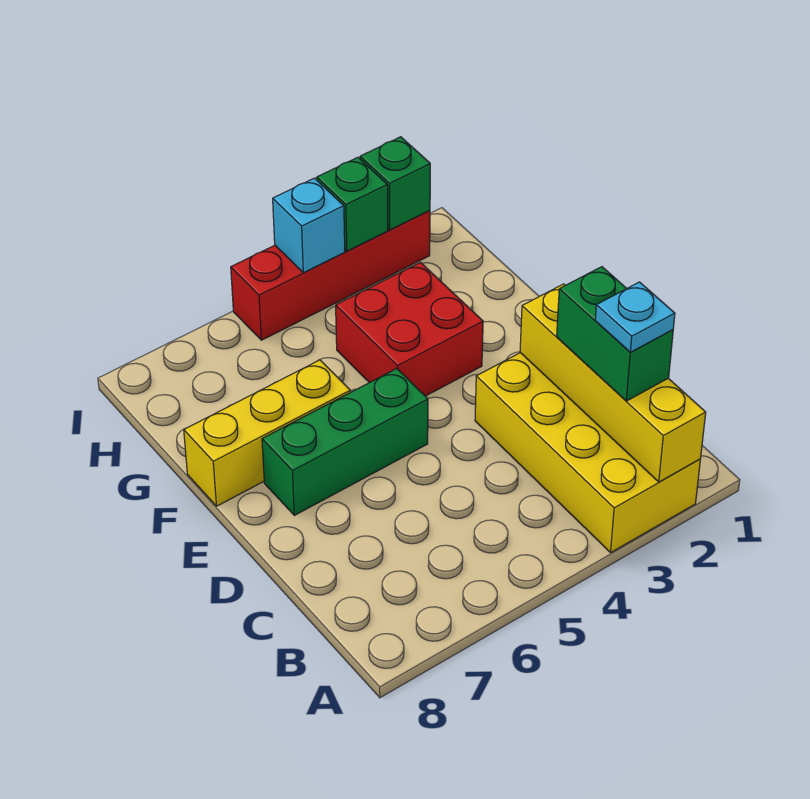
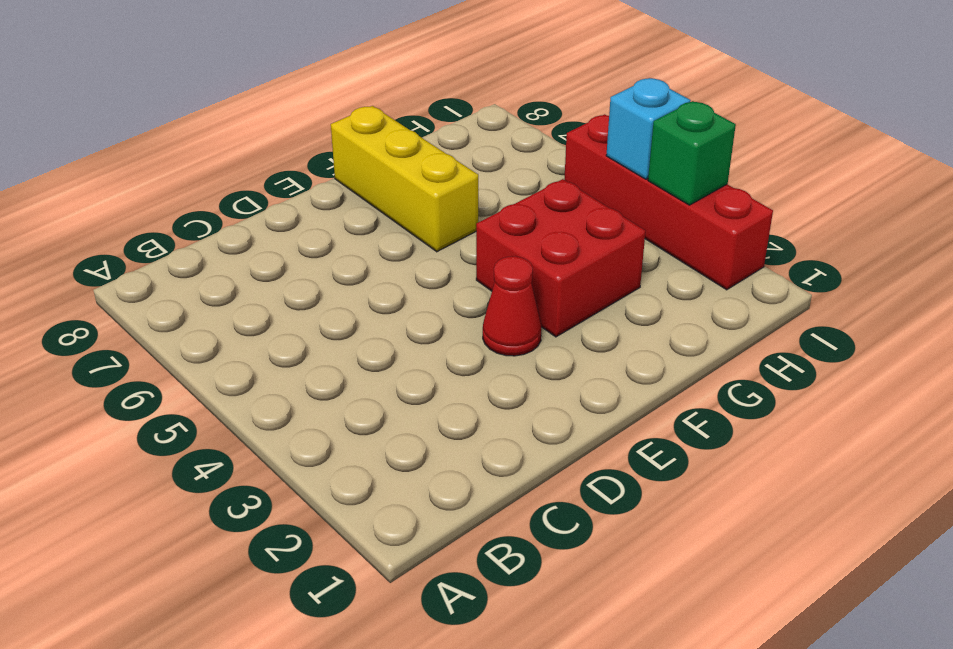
red 1x1 cone [483,256,542,356] -> none
none -> yellow 2x4 brick [475,353,700,552]
none -> green 1x3 brick [262,369,428,515]

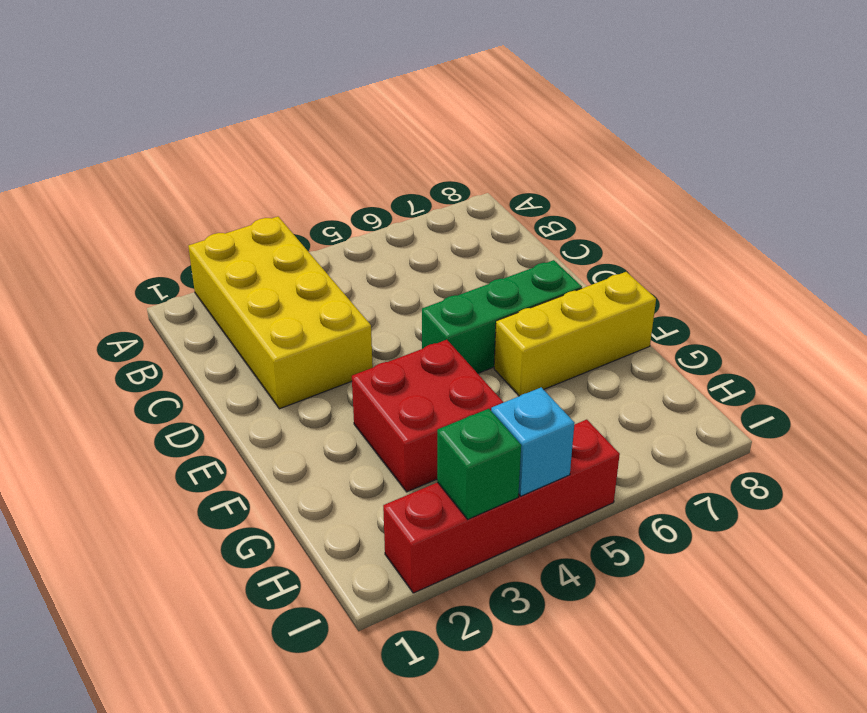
none -> yellow 1x4 brick [520,284,706,482]
none -> green 1x1 brick [360,137,430,230]

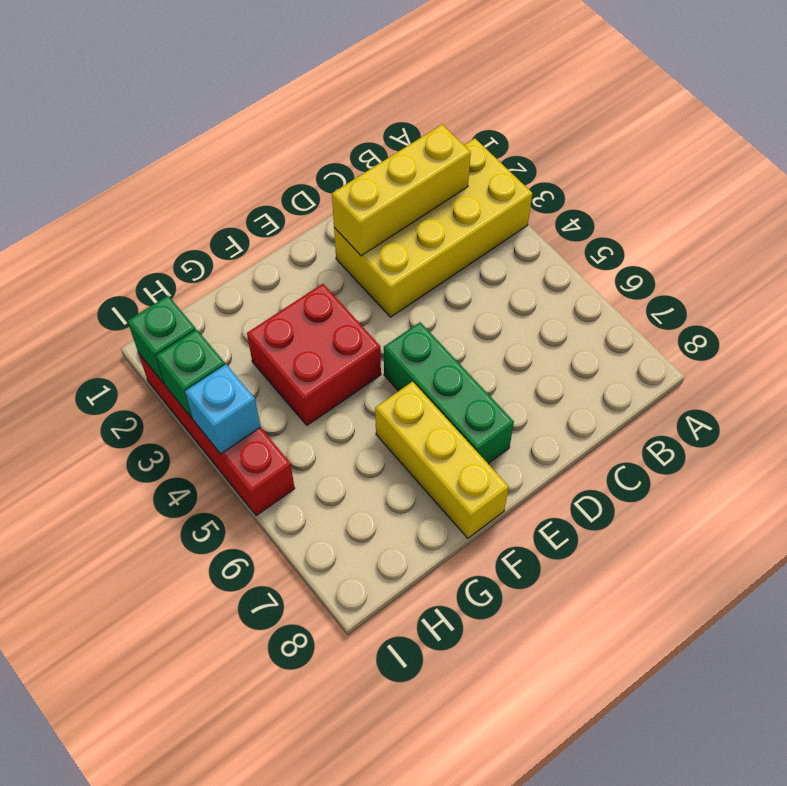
yellow 1x3 brick [332,125,471,256] -> yellow 1x4 brick [520,284,706,482]
none -> green 1x2 brick [557,267,673,401]
none -> cyan 1x1 plate [595,282,675,352]

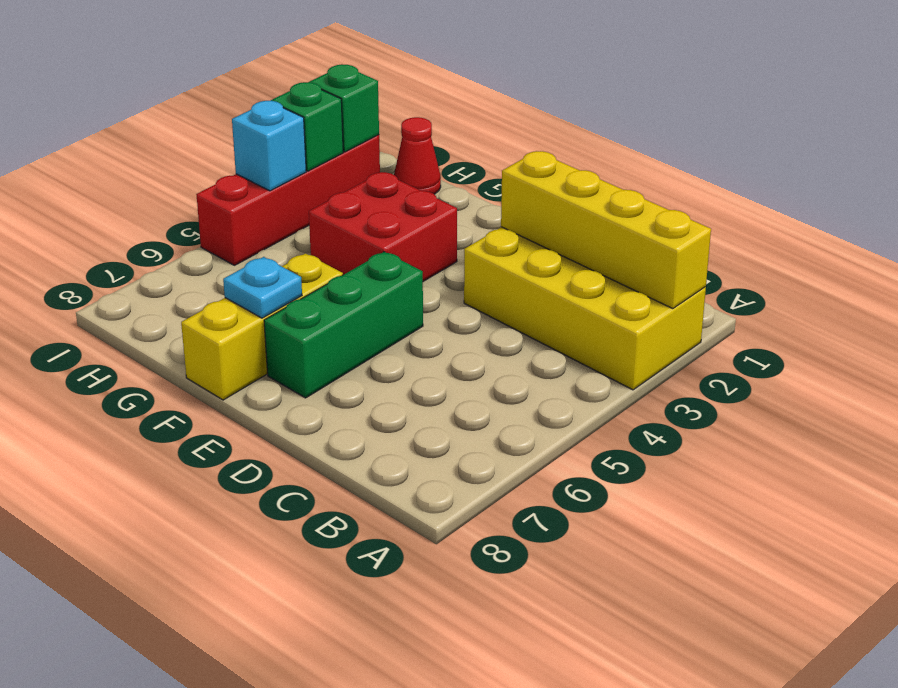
cyan 1x1 plate [223,257,302,318] -> cyan 1x1 plate moved to [595,282,675,352]
red 1x1 cone [394,117,441,194] -> none
none -> green 1x2 brick [557,267,673,401]

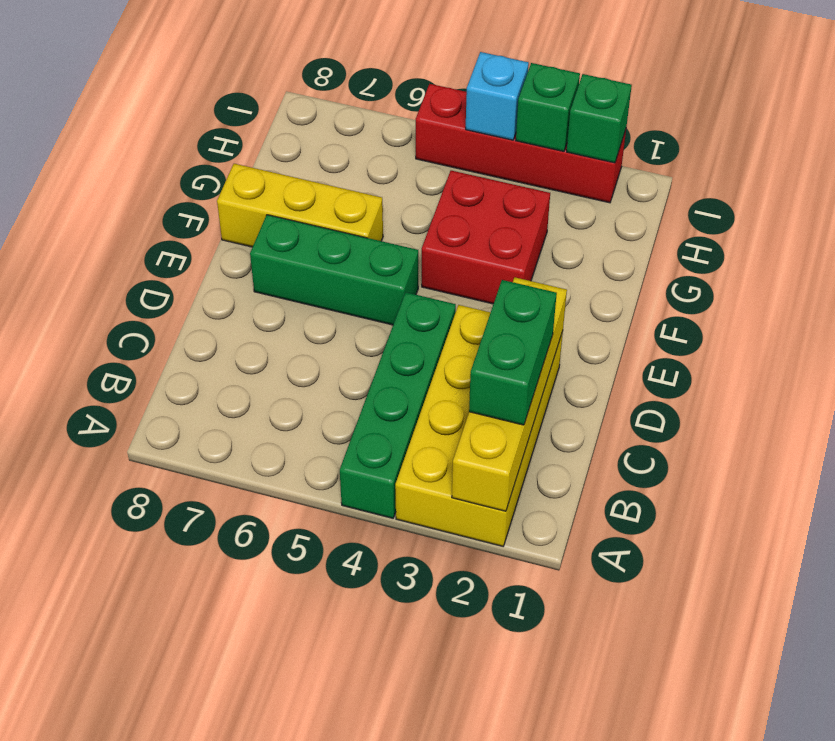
green 1x4 brick [340,292,456,518] -> none
none -> cyan 1x1 plate [595,282,675,352]

